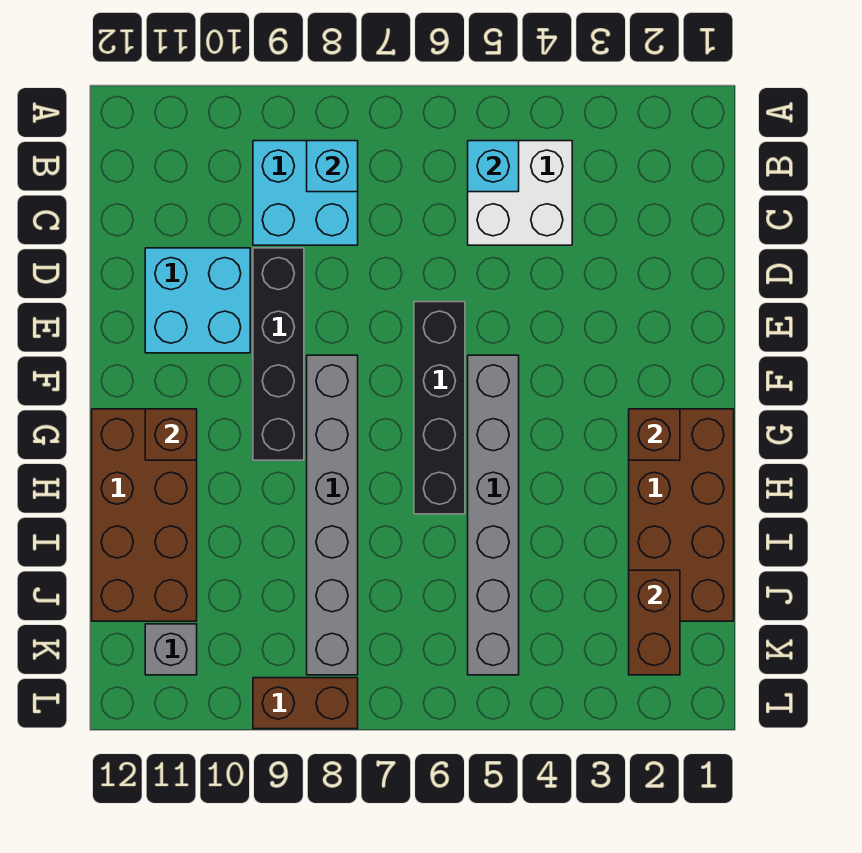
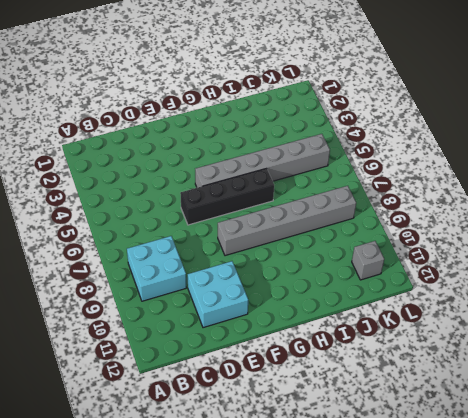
none -> white 2x2 brick [468,141,572,245]
none -> black 1x4 brick [253,248,304,460]
none -> brown 2x4 brick [629,409,734,621]

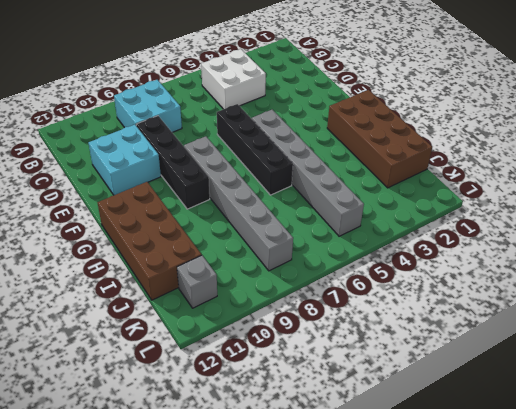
none -> brown 1x2 brick [253,678,358,729]
none -> cyan 1x1 brick [468,141,519,192]
none -> cyan 1x1 brick [307,141,358,192]

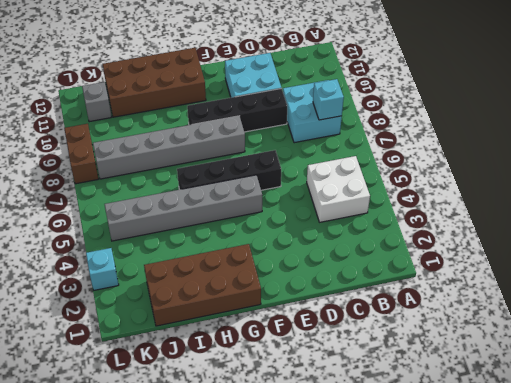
cyan 1x1 brick [86,248,119,290] -> cyan 1x1 brick moved to [468,141,519,192]
none -> brown 1x1 brick [629,409,680,460]
none -> brown 1x1 brick [145,409,197,460]
none -> brown 1x2 brick [629,570,680,675]

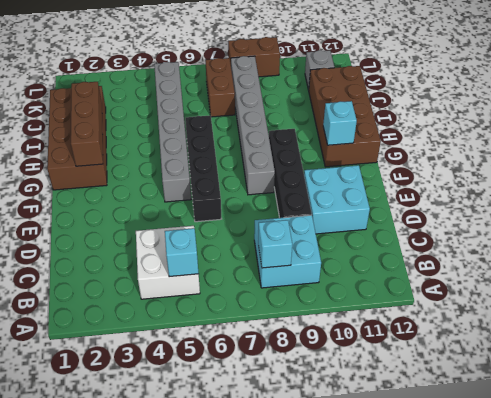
brown 1x3 brick [71,82,103,166] -> brown 1x1 brick [629,409,680,460]
cyan 1x1 brick [323,101,357,145] -> brown 1x1 brick [145,409,197,460]
brown 1x2 brick [205,58,235,117] -> brown 1x2 brick moved to [629,570,680,675]

